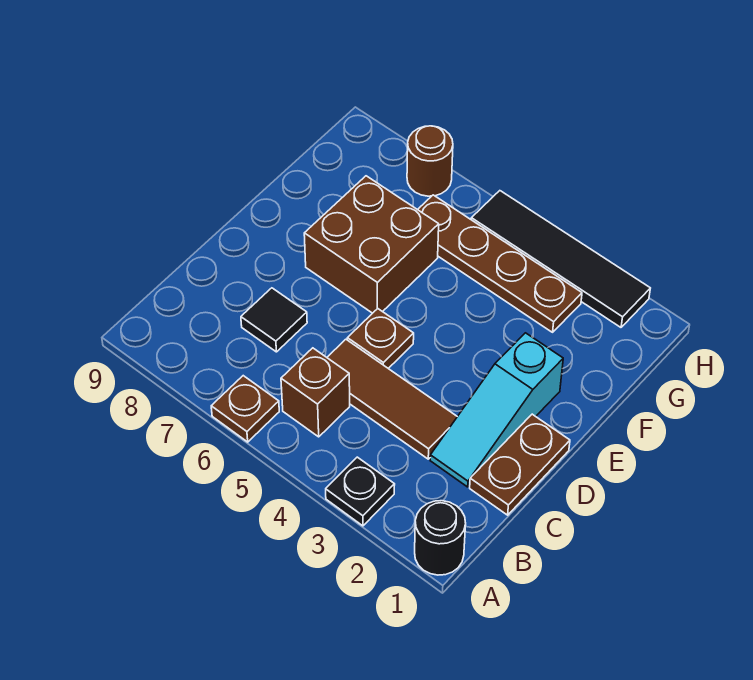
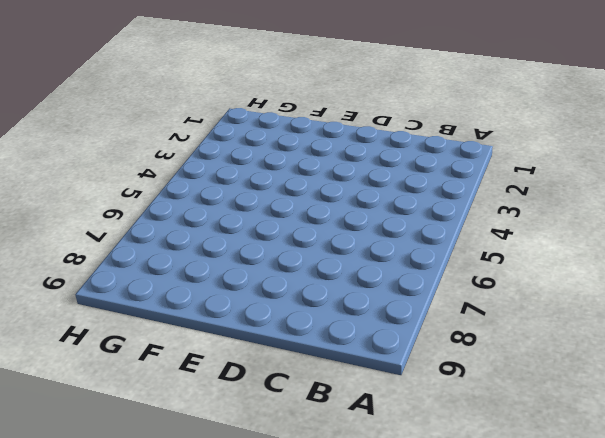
none -> black 1x1 round brick [415,501,466,575]
none -> black 1x1 plate [326,457,395,526]
none -> brown 1x1 plate [211,376,279,442]

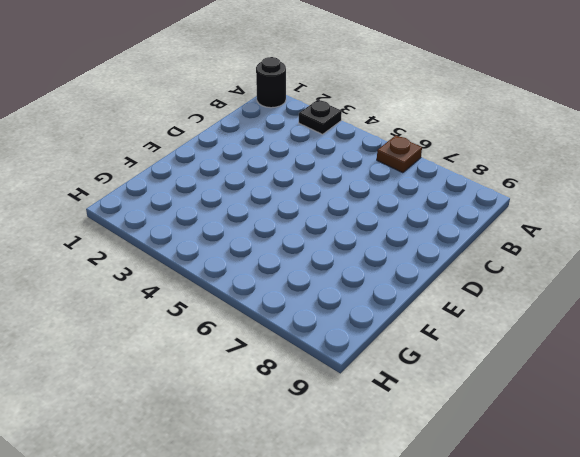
none -> brown 1x1 brick [281,348,350,437]
none -> brown 1x2 plate [470,414,570,515]
none -> cyan 1x3 slope [430,333,563,487]

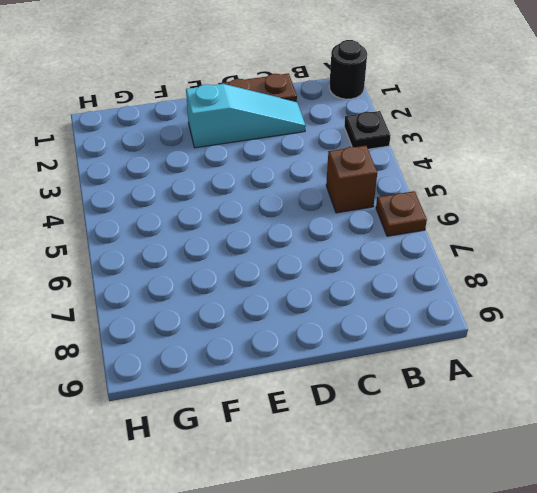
none -> brown 1x3 tile [327,339,457,459]
none -> black 1x1 tile [241,288,307,352]
none -> brown 1x1 plate [347,309,414,368]

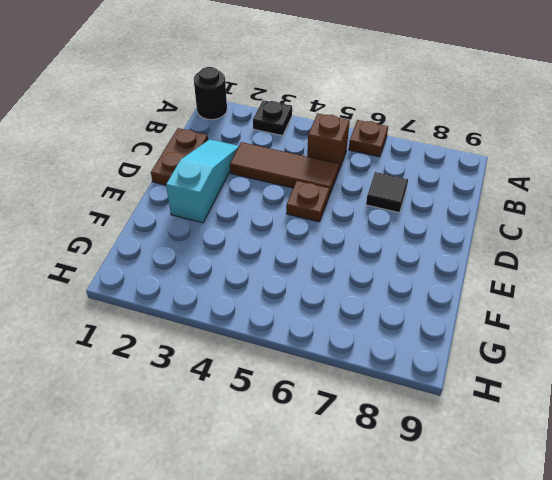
none -> brown 2x2 brick [304,176,439,313]
none -> brown 1x4 plate [418,195,582,332]
none -> black 1x4 tile [471,191,650,327]

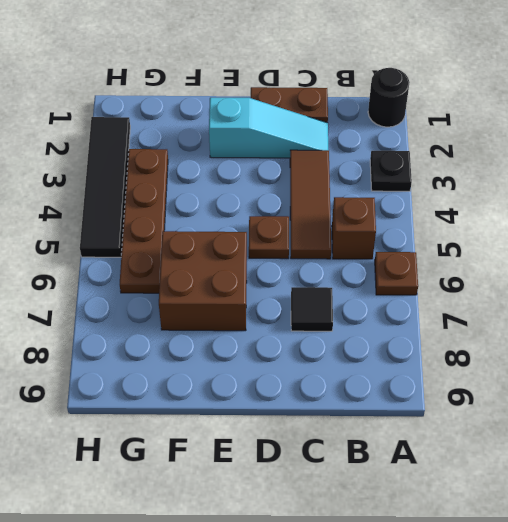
none -> brown 1x1 round brick [407,126,453,196]

